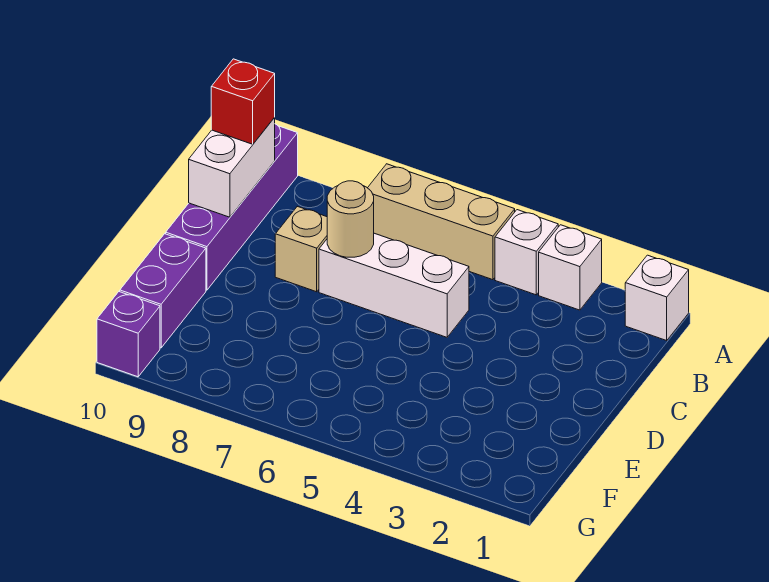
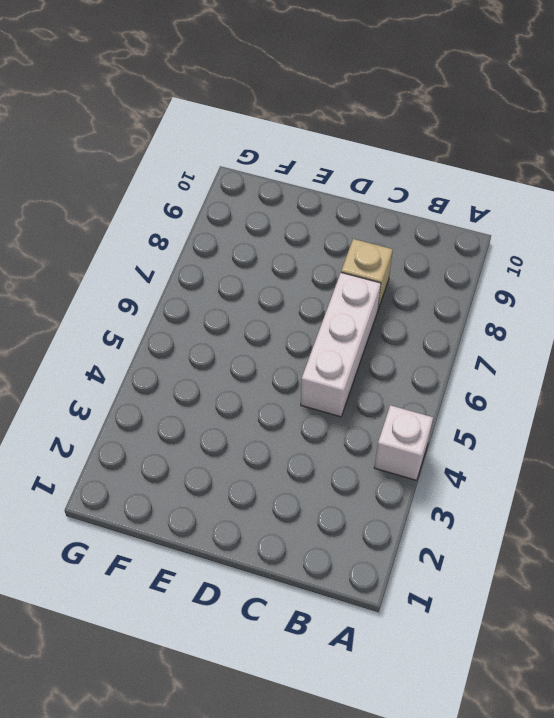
none -> white 1x1 brick [625,255,689,341]
none -> white 1x1 brick [539,225,602,310]
none -> tan 1x3 brick [368,164,515,280]

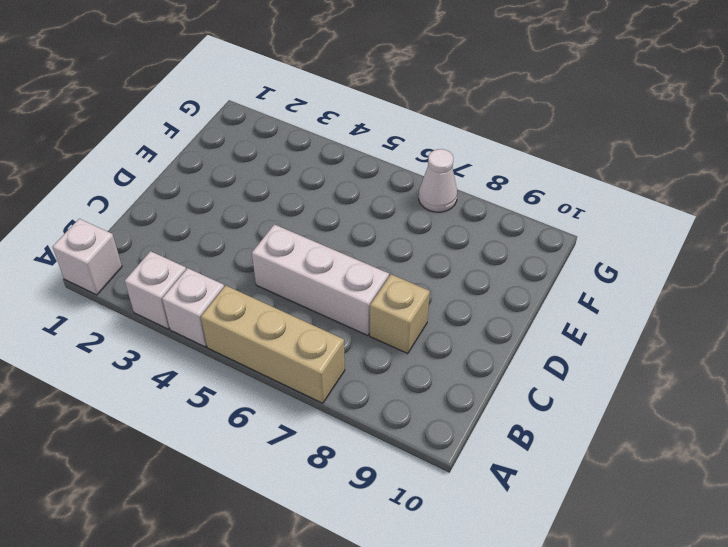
white 1x1 cone [419,149,457,212] -> none
none -> purple 1x4 brick [166,124,298,290]
none -> purple 1x2 brick [120,234,206,348]
none -> purple 1x1 brick [97,292,160,377]

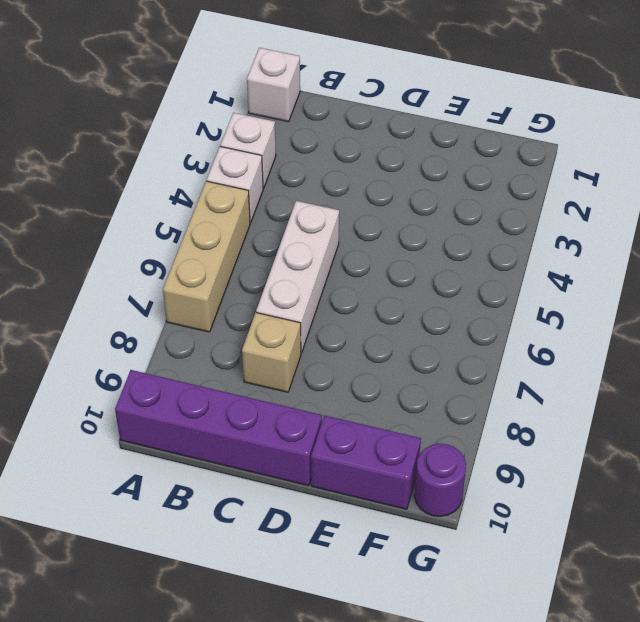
purple 1x1 round brick [414,444,466,516] -> purple 1x1 brick [97,292,160,377]
none -> white 1x2 brick [189,118,275,217]
none -> tan 1x1 round brick [327,181,374,257]
none -> red 1x1 brick [211,59,275,144]

